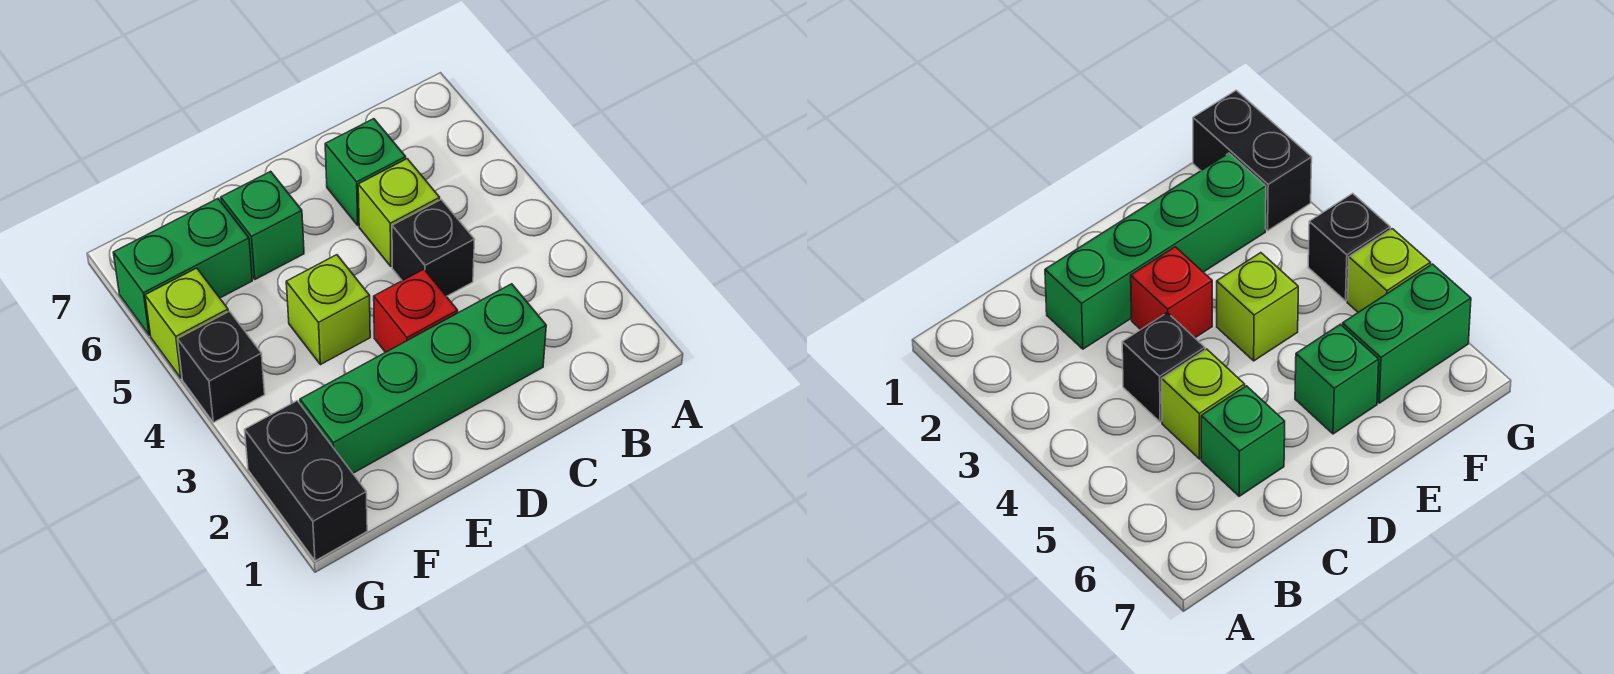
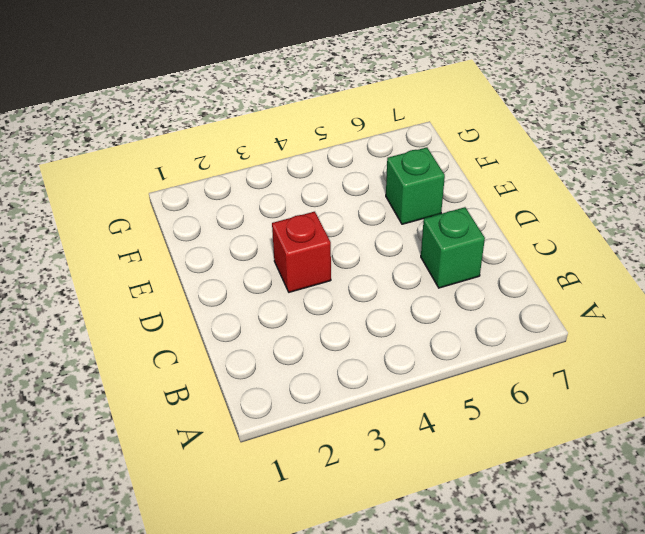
none -> green 1x4 brick [300,284,546,473]
none -> black 1x1 brick [392,200,475,296]

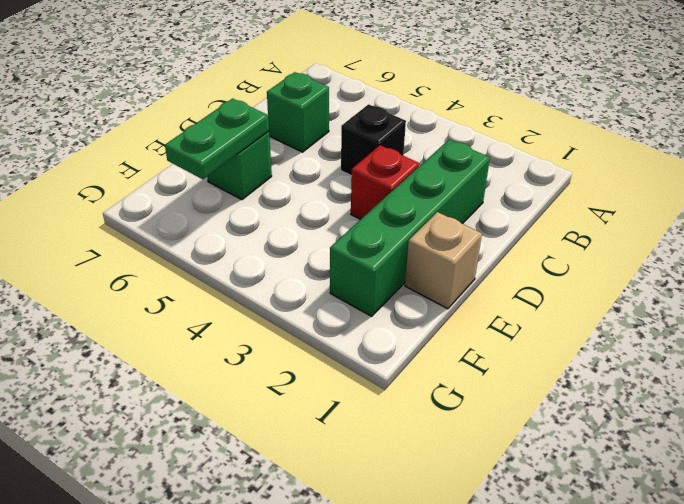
tan 1x1 brick [405,212,482,309] -> none
green 1x2 plate [165,98,269,179] -> none
none -> lime 1x1 brick [358,159,440,266]
none -> lime 1x1 brick [286,255,370,365]

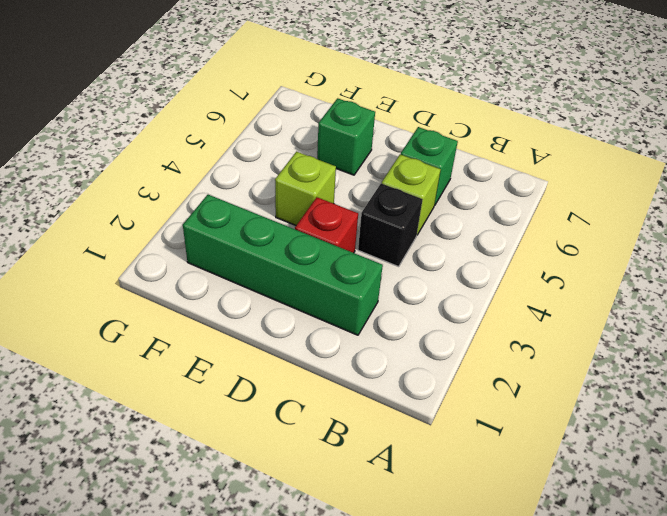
none -> green 1x2 brick [113,199,252,335]
none -> black 1x2 brick [245,401,367,561]

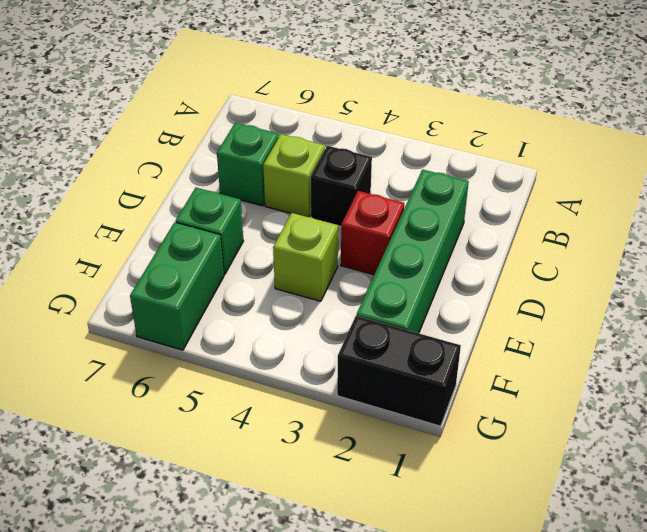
none -> black 1x1 brick [178,311,265,422]
none -> lime 1x1 brick [145,268,228,378]

